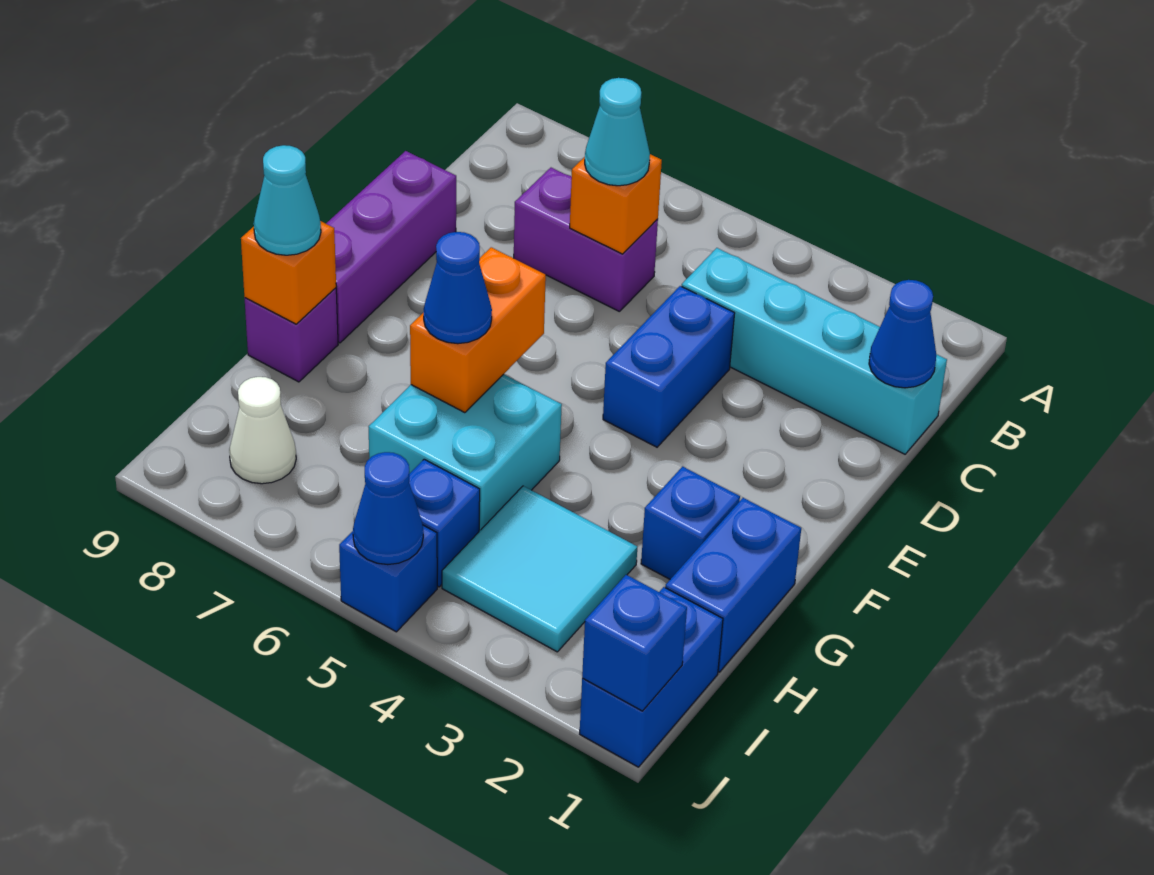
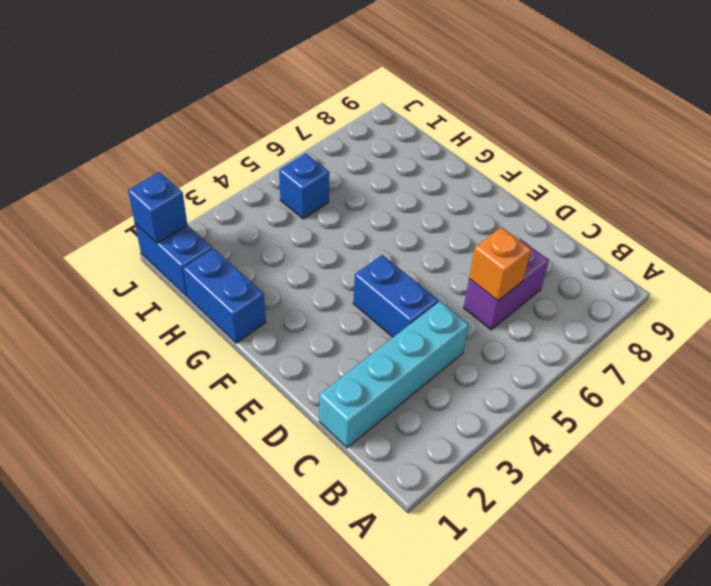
none -> purple 1x3 brick [326,151,456,343]
none -> blue 1x1 brick [641,467,740,579]
none -> cyan 2x2 brick [369,374,562,531]

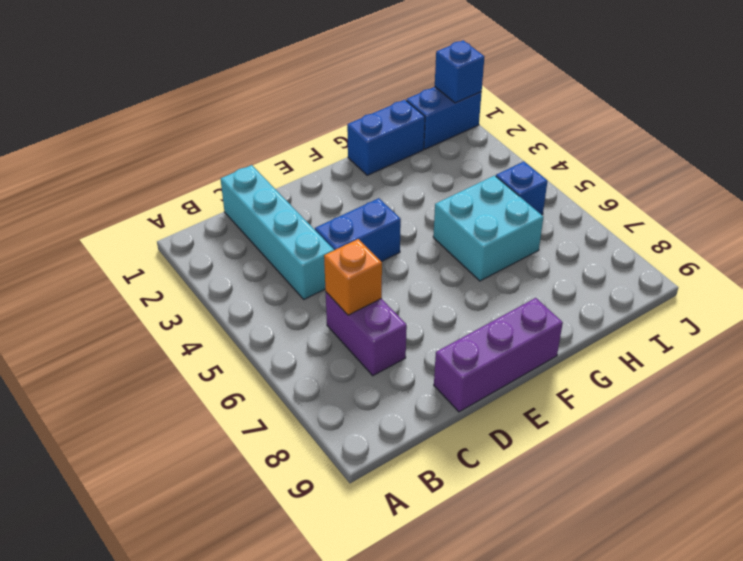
none -> blue 1x1 brick [641,467,740,579]
none -> purple 1x1 brick [245,288,338,382]
none -> cyan 2x2 tile [442,486,637,652]

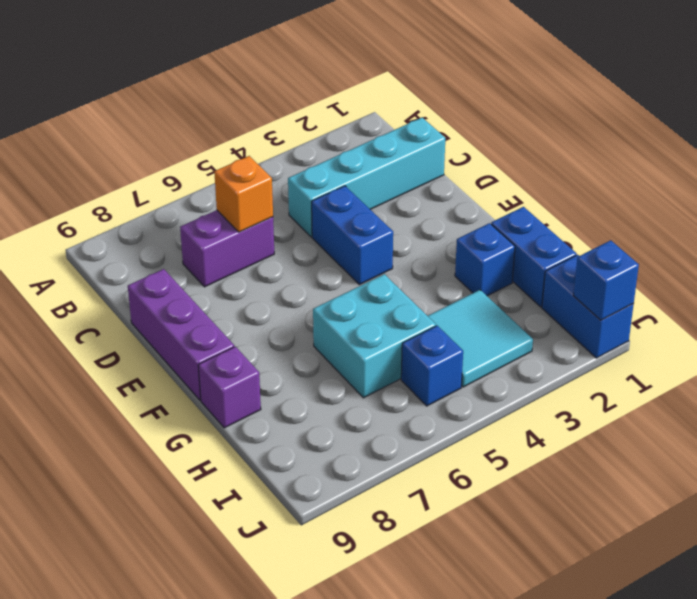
none -> white 1x1 cone [229,377,296,484]
none -> blue 1x1 brick [339,525,437,632]
none -> blue 1x1 cone [869,280,936,388]

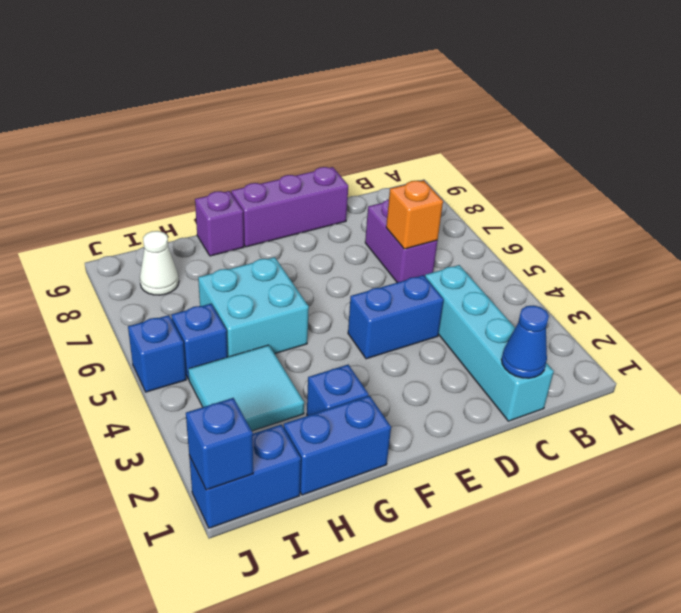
none -> orange 1x2 brick [410,247,546,413]
none -> orange 1x1 brick [241,221,336,324]
none -> blue 1x1 cone [353,452,423,565]

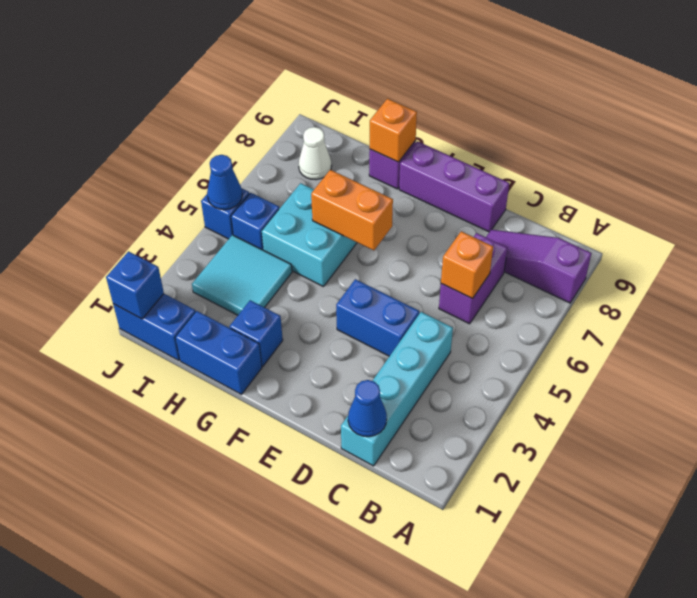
purple 1x3 slope [486,230,591,303] -> none
none -> cyan 1x1 cone [585,78,650,186]
none -> blue 1x1 cone [424,232,492,344]
none -> cyan 1x1 cone [254,145,321,255]

